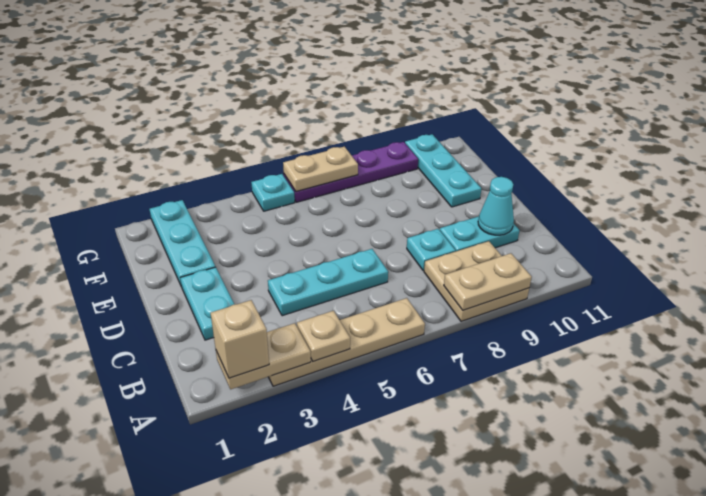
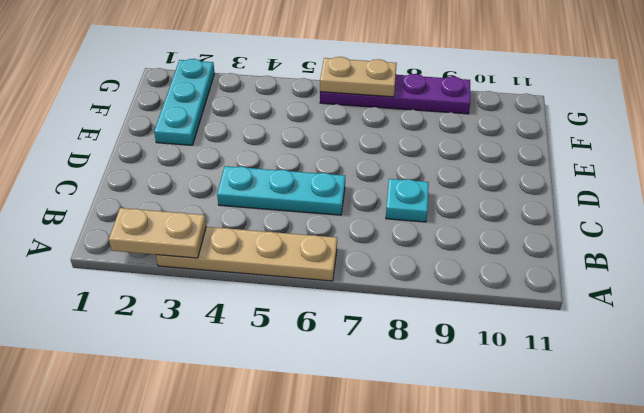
none -> tan 2x2 plate [424,241,529,321]
none -> cyan 1x2 plate [180,267,235,340]
none -> cyan 1x2 plate [440,216,520,251]

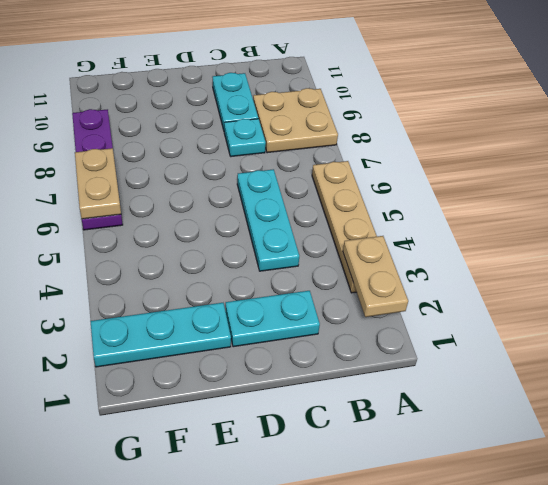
none -> cyan 1x3 plate [405,134,482,207]
none -> cyan 1x1 plate [251,174,295,211]
none -> tan 1x1 plate [297,311,350,361]

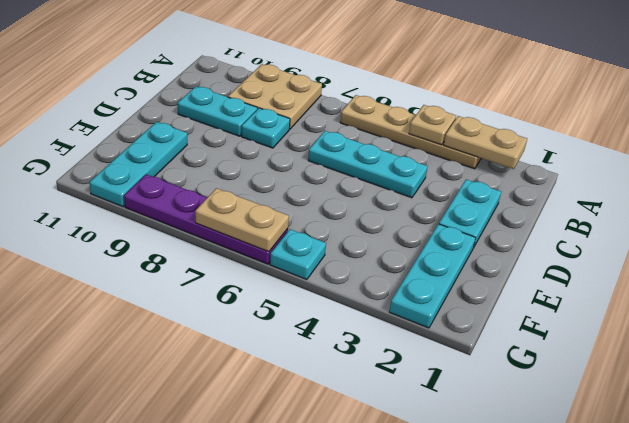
none -> tan 1x2 plate [444,253,532,310]
none -> cyan 1x1 cone [478,177,514,235]
none -> tan 1x1 brick [211,300,269,378]

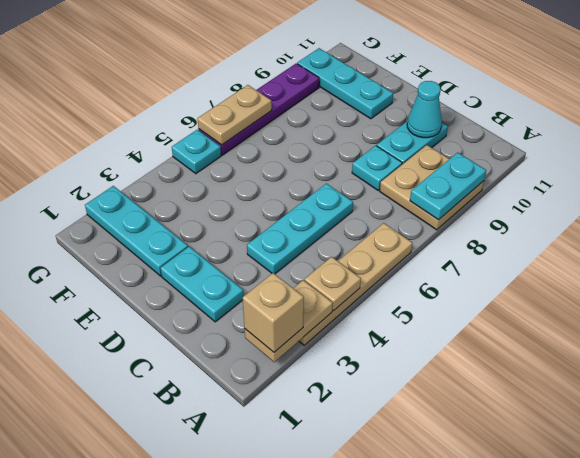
cyan 1x2 plate [410,152,486,220] -> tan 1x2 plate [444,253,532,310]

